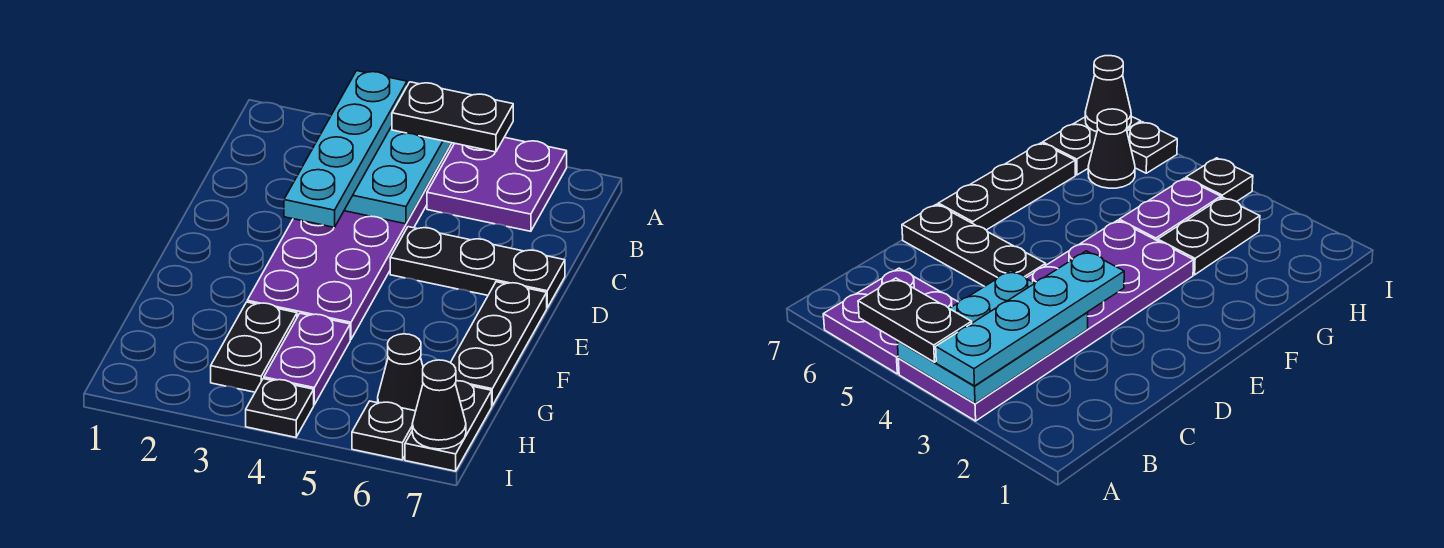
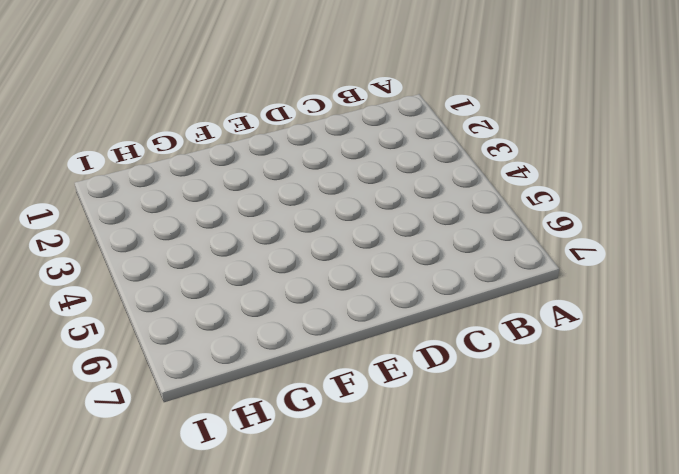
none -> purple 2x6 plate [247,143,454,339]
none -> purple 2x2 plate [427,137,567,231]
none -> black 1x3 plate [390,227,565,308]

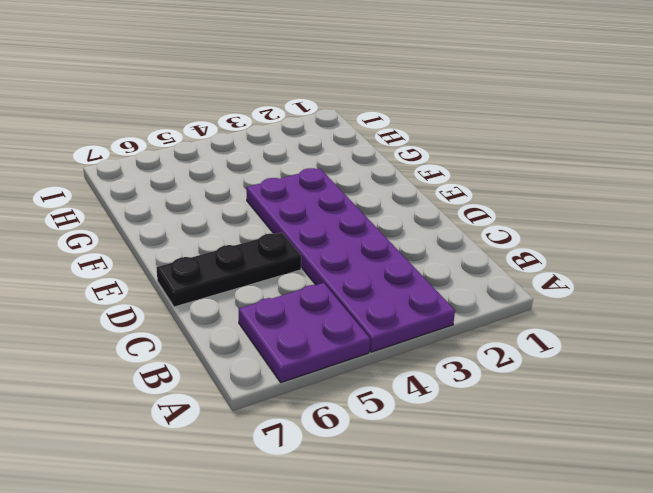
none -> black 1x3 plate [451,282,547,406]
none -> black 1x2 plate [211,302,297,392]
none -> purple 1x2 plate [264,313,350,405]

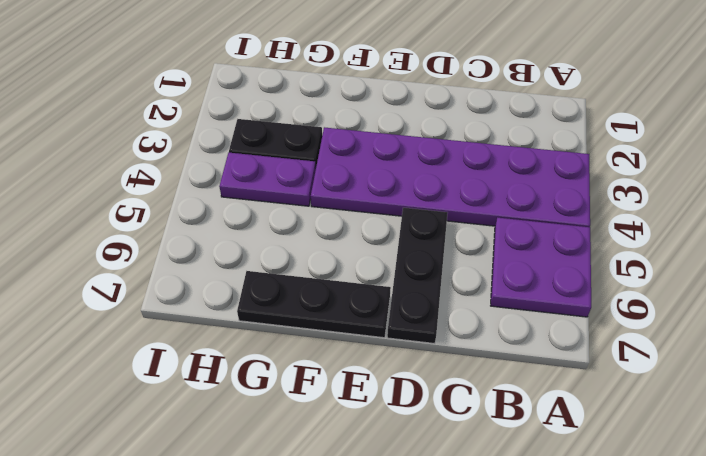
none -> black 1x1 cone [378,334,423,411]
none -> black 1x2 plate [405,381,492,471]
none -> black 1x1 plate [246,379,314,437]

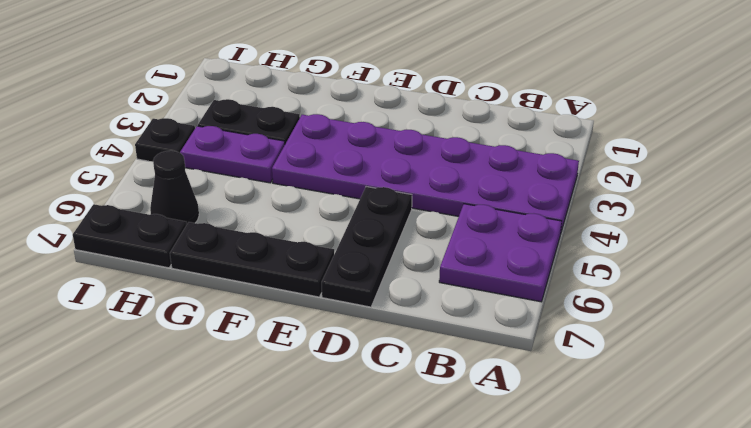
none -> black 1x1 plate [352,401,416,460]
none -> cyan 2x3 plate [344,126,451,224]
none -> black 1x1 cone [412,360,466,449]

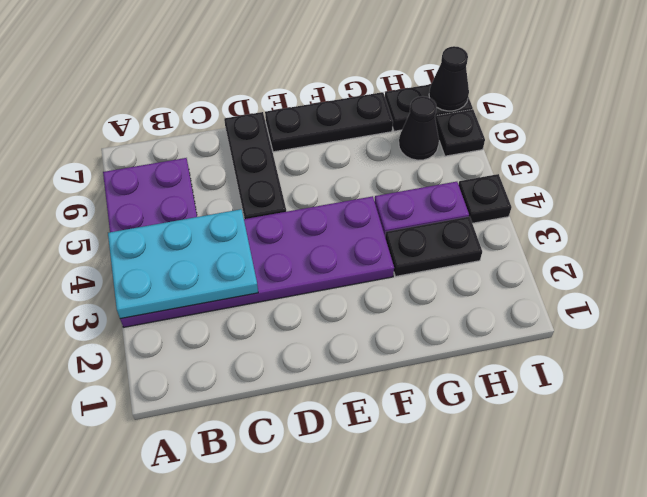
none -> cyan 1x4 plate [284,71,407,227]
none -> black 1x2 plate [392,82,513,152]

